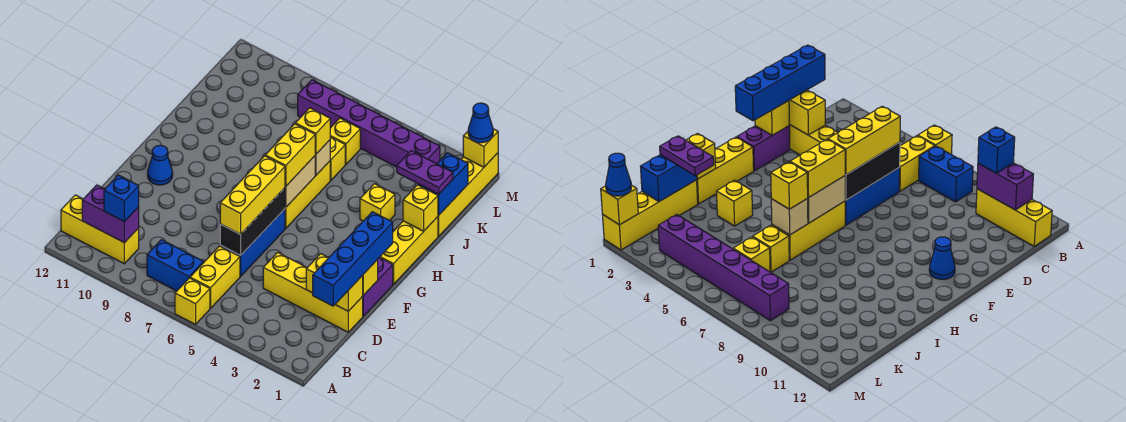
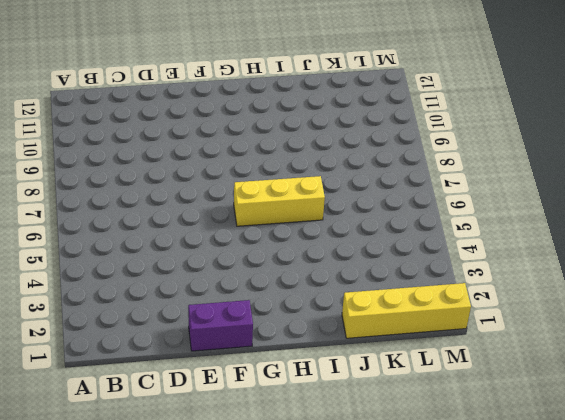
none -> yellow 1x1 brick [175,278,210,324]
none -> yellow 1x2 brick [190,246,240,308]
none -> blue 1x2 brick [147,240,203,291]
none -> yellow 1x3 brick [61,195,139,264]

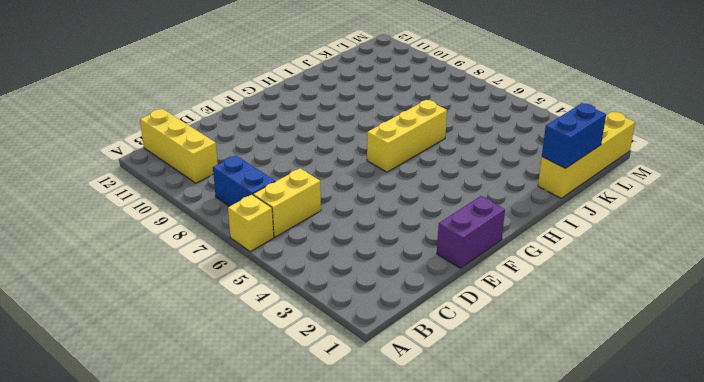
none -> yellow 1x4 brick [263,252,363,332]
none -> blue 1x3 brick [220,209,285,276]
none -> blue 1x1 cone [148,145,173,185]
none -> yellow 1x3 brick [379,217,438,284]

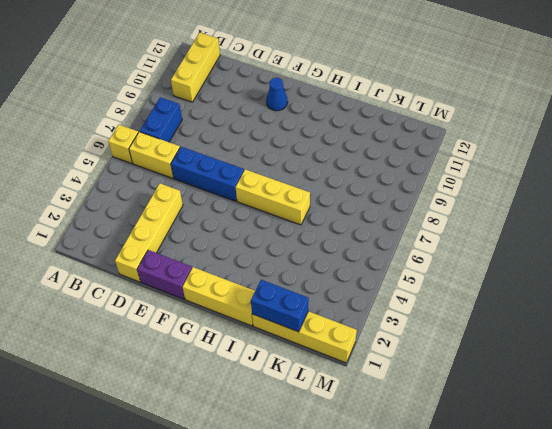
none -> yellow 1x1 brick [360,184,395,221]
none -> yellow 1x1 brick [330,137,345,180]
none -> yellow 1x1 brick [330,118,360,164]
none -> purple 1x6 brick [298,80,440,167]

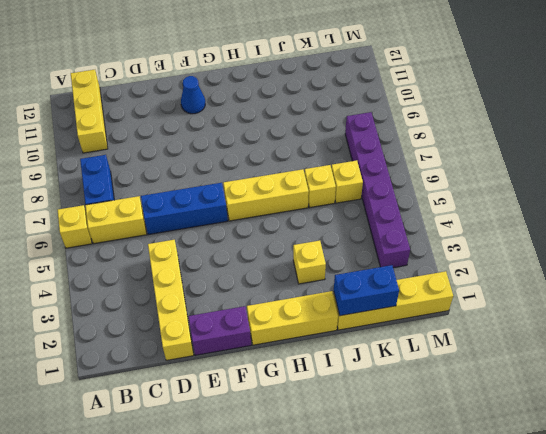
none -> purple 1x2 brick [82,185,139,243]
none -> yellow 1x2 brick [306,254,363,311]
none -> black 1x3 brick [220,188,285,255]
none -> yellow 1x1 brick [362,260,378,295]

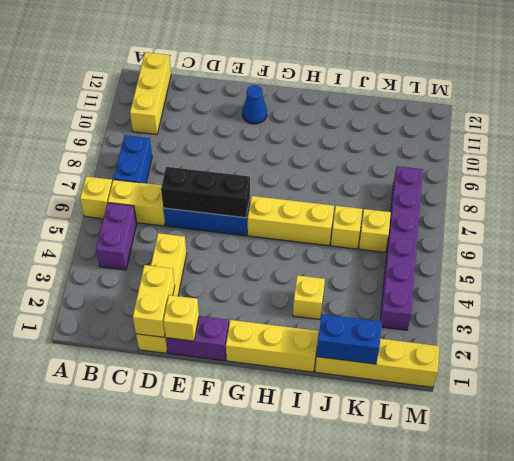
purple 1x2 brick [96,203,137,270] -> purple 1x2 brick moved to [82,185,139,243]
none -> tan 1x2 brick [285,156,315,208]
none -> yellow 1x1 brick [403,185,438,231]
none -> tan 1x1 brick [315,140,330,175]
none -> yellow 1x1 brick [463,129,498,167]

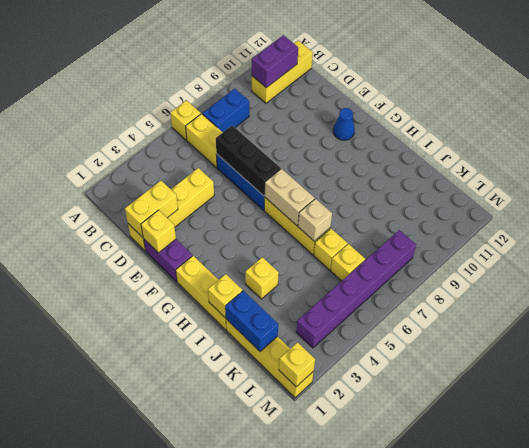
none -> blue 1x1 brick [104,175,139,222]
none -> blue 1x4 brick [313,212,393,306]
none -> yellow 1x3 brick [220,156,285,234]
none -> yellow 1x2 brick [265,124,315,186]

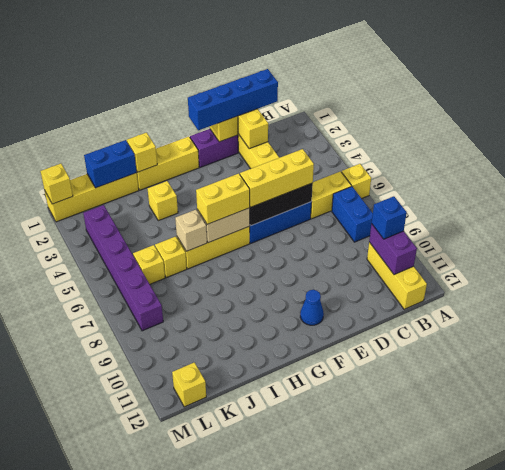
yellow 1x1 brick [172,362,206,407] -> yellow 1x1 brick moved to [295,108,330,154]
none -> purple 1x2 plate [397,151,453,194]
none -> blue 1x1 cone [468,103,493,143]

